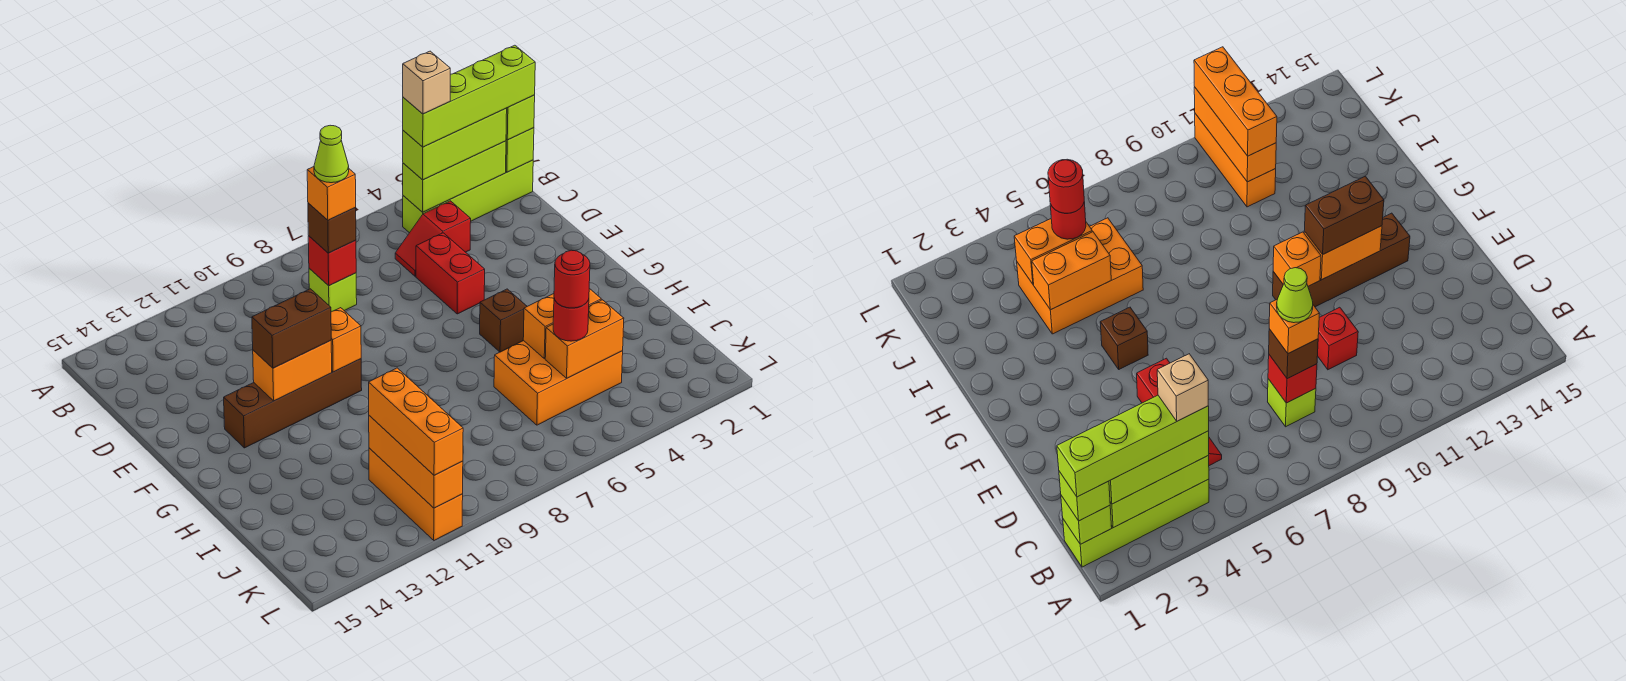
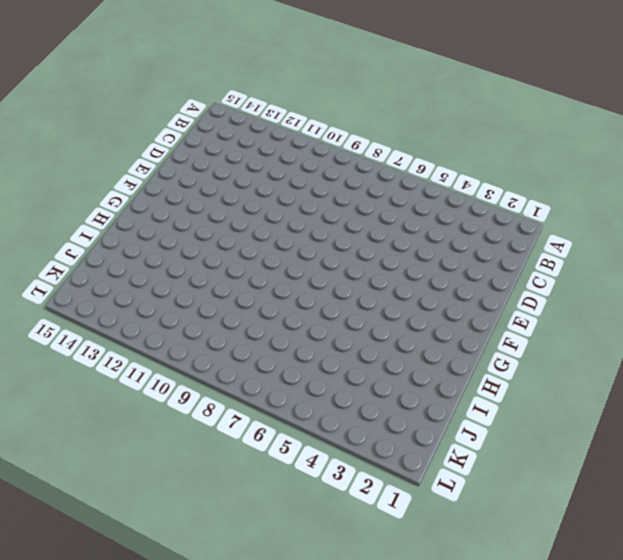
none -> lime 1x4 brick [403,160,533,233]
none -> red 1x2 slope [395,201,471,276]
none -> lime 1x1 brick [309,268,357,312]

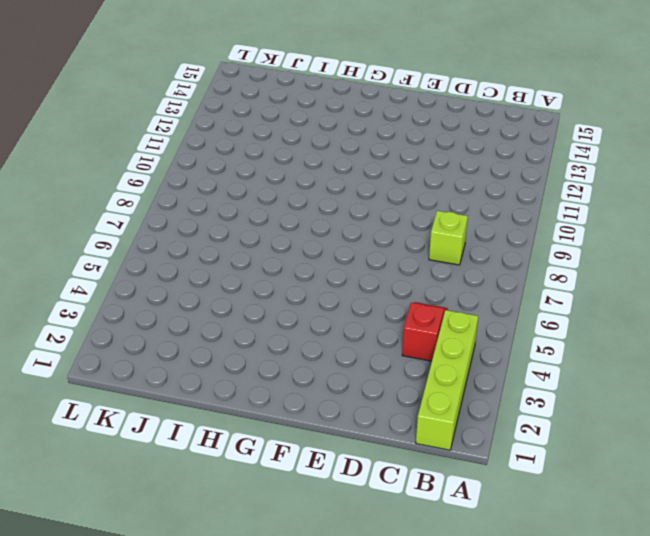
none -> red 1x2 brick [416,233,485,314]
none -> red 1x1 brick [1318,307,1358,370]
none -> brown 1x4 brick [224,359,362,448]

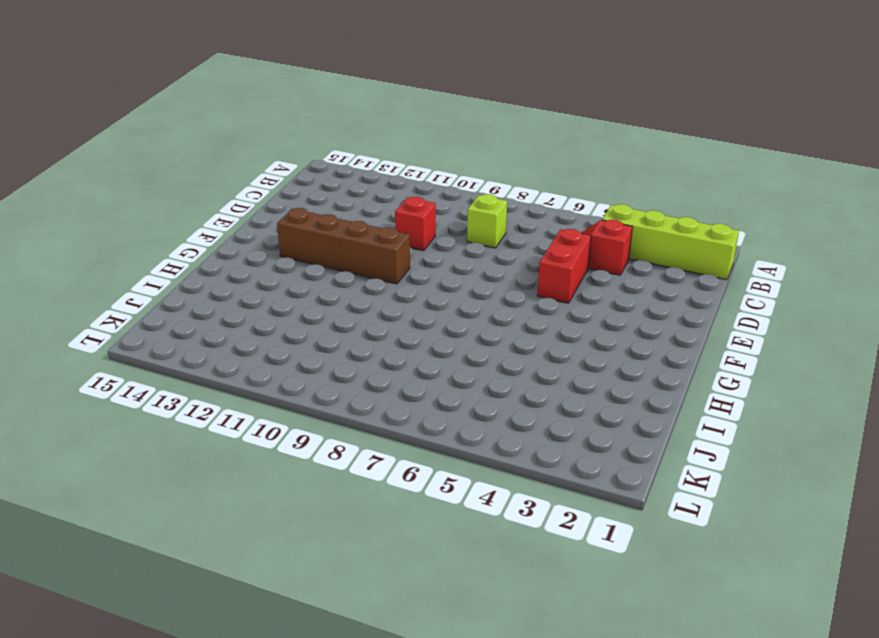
none -> brown 1x1 brick [480,289,527,352]
none -> orange 2x3 brick [494,341,623,425]
none -> orange 1x3 brick [369,448,463,540]

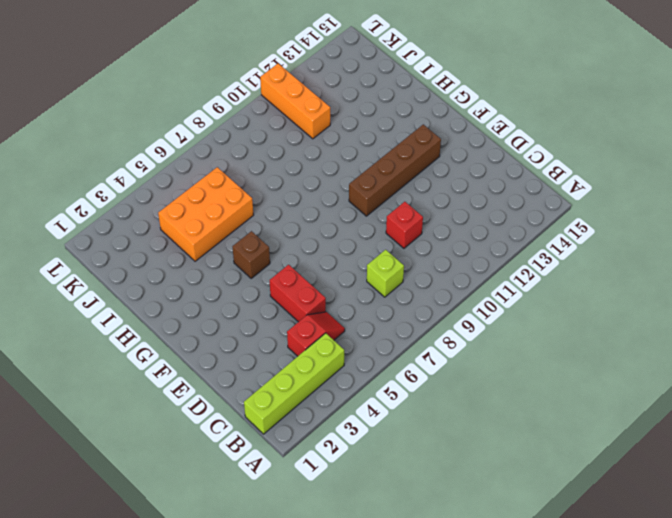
none -> lime 1x1 brick [506,128,534,172]
none -> lime 1x3 brick [403,141,506,212]
none -> red 1x1 brick [308,236,356,286]

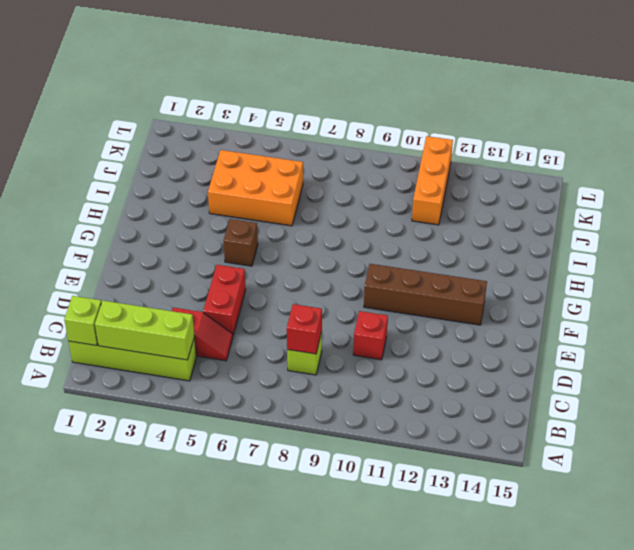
none -> orange 1x1 brick [331,308,361,372]
none -> orange 1x2 brick [253,341,332,401]
none -> orange 1x2 brick [523,288,601,359]

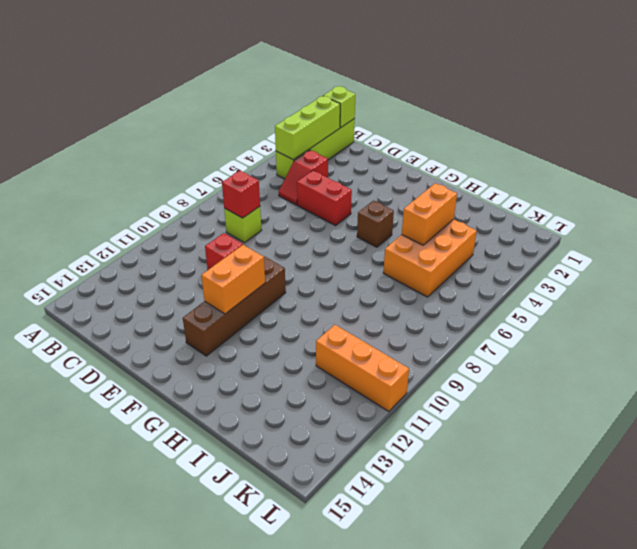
none -> orange 1x1 brick [331,308,361,372]
none -> orange 1x2 brick [545,300,624,378]
none -> orange 1x3 brick [369,416,463,508]

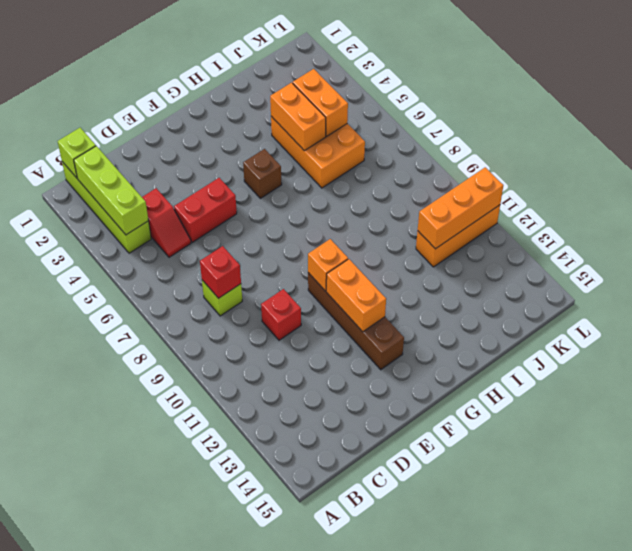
none -> lime 1x1 brick [506,95,535,140]
none -> lime 1x3 brick [403,108,507,180]
none -> brown 1x1 brick [308,203,356,253]

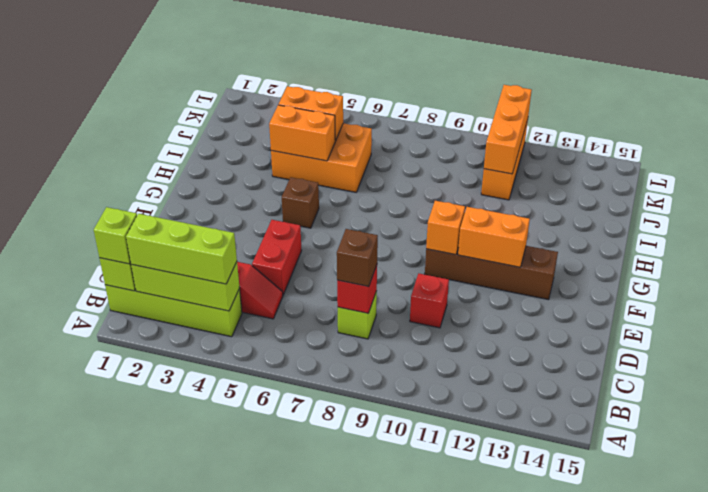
none -> brown 1x2 brick [252,289,331,368]
none -> red 1x1 round brick [553,299,589,341]
none -> orange 1x3 brick [369,368,463,475]

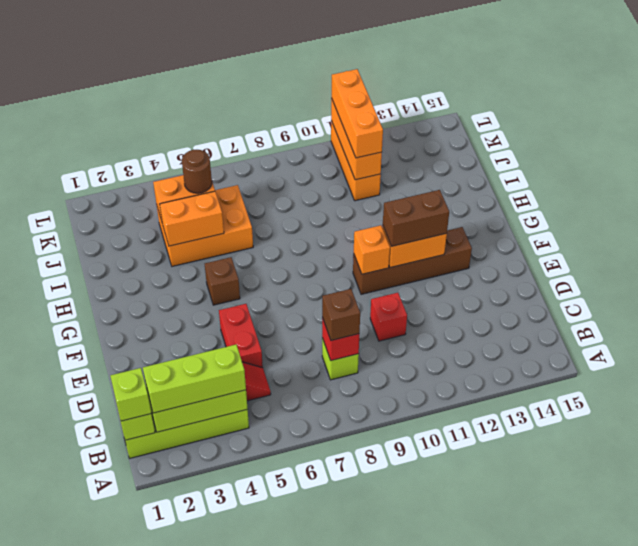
brown 1x1 round brick [182,150,212,193] -> red 1x1 round brick [553,299,589,341]
none -> lime 1x4 brick [403,45,535,147]
none -> orange 1x1 brick [307,167,356,220]
none -> red 1x1 round brick [554,250,590,308]

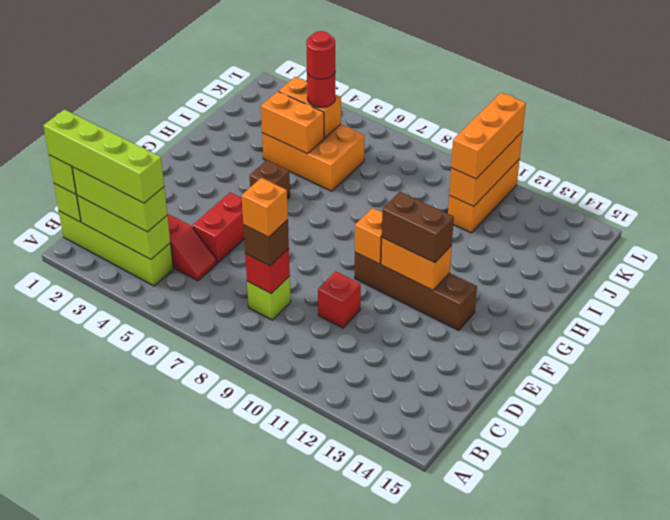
none -> tan 1x1 brick [403,51,450,114]
none -> lime 1x1 cone [314,125,349,183]

